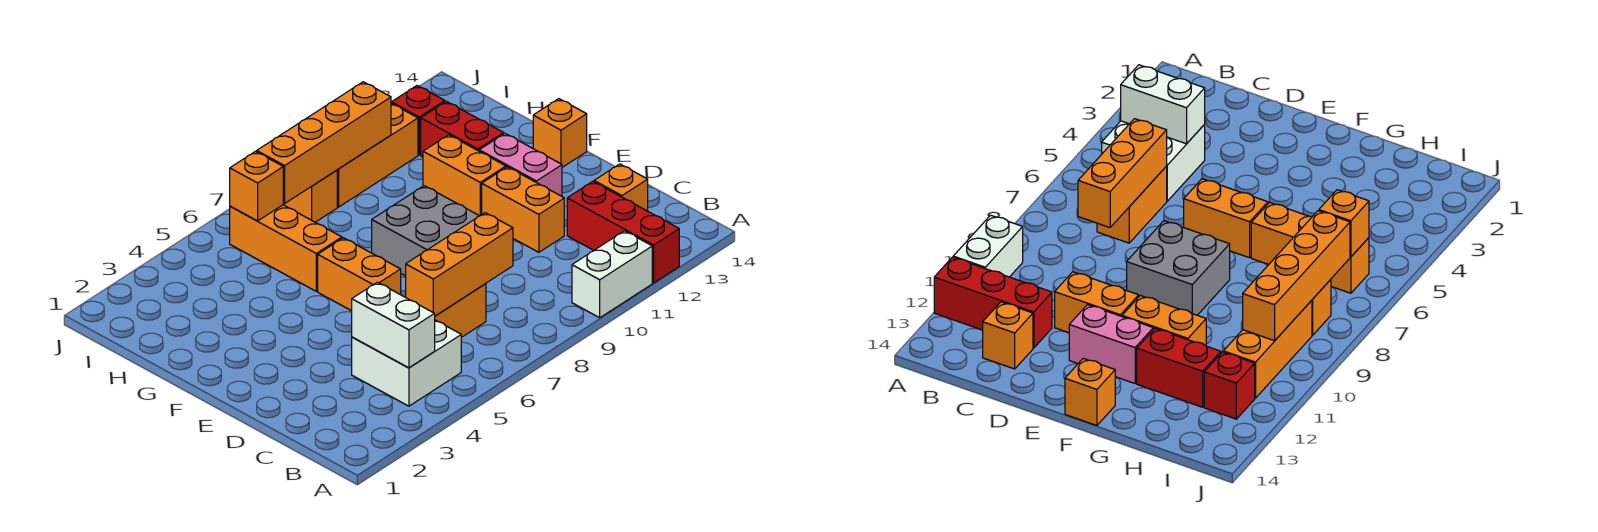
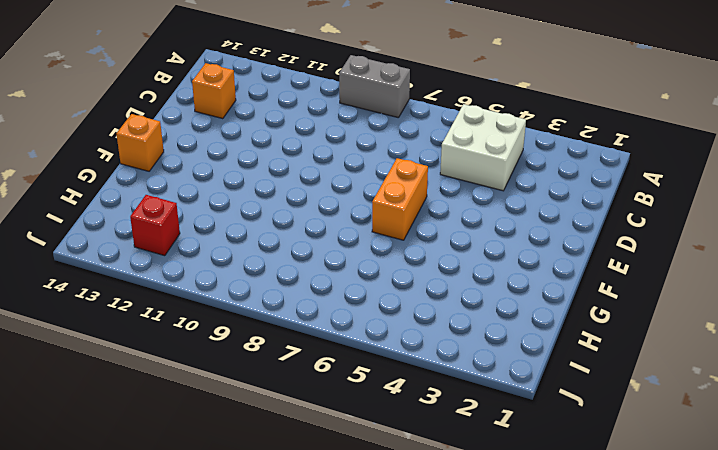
grey 1x2 brick [339,55,410,118] -> none
none -> white 1x2 brick [572,231,652,318]
none -> red 1x3 brick [567,182,679,283]
none -> orange 1x2 brick [435,284,486,337]

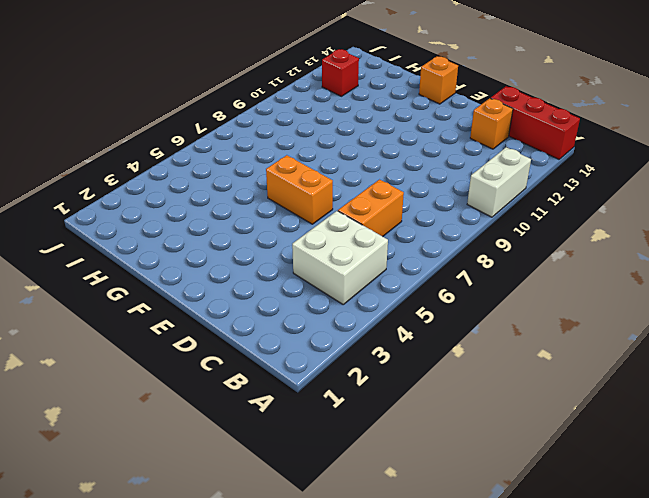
red 1x3 brick [491,86,580,159] -> red 1x3 brick moved to [567,182,679,283]
none -> orange 1x2 brick [482,167,564,252]
none -> grey 2x2 brick [372,186,479,276]
none -> pink 1x2 brick [479,134,562,196]

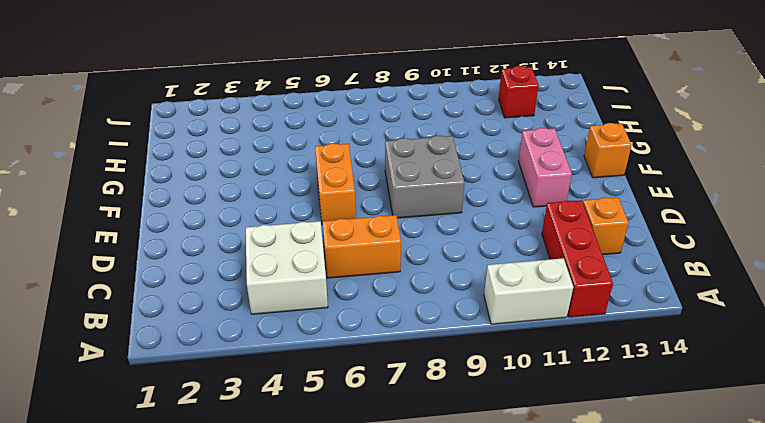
none -> orange 1x2 brick [482,167,564,252]
none -> orange 1x2 brick [423,135,506,216]
none -> orange 1x3 brick [230,205,342,291]

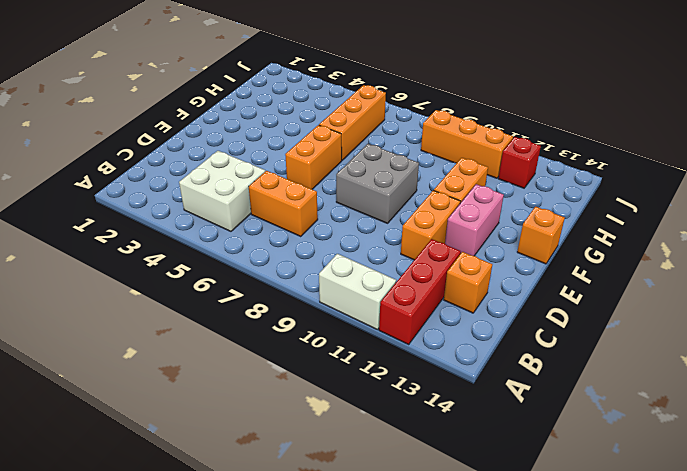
none -> red 1x2 brick [421,101,504,157]
none -> orange 1x1 brick [284,170,337,222]
none -> white 1x2 brick [352,282,435,368]

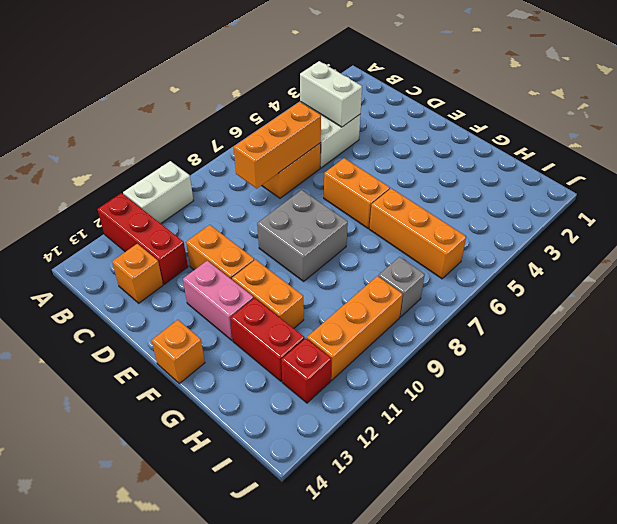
grey 1x1 brick [378,257,425,317] -> orange 1x1 brick [284,170,337,222]
none -> orange 1x1 brick [230,151,283,221]
none -> orange 1x4 brick [257,82,391,203]

